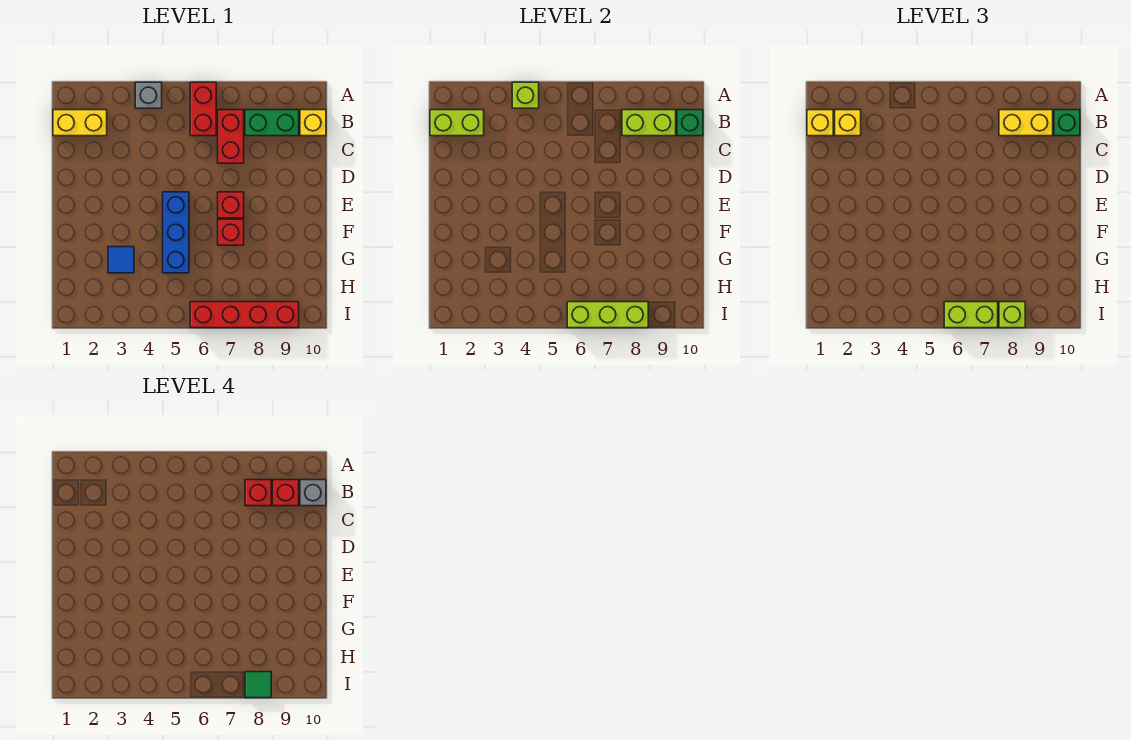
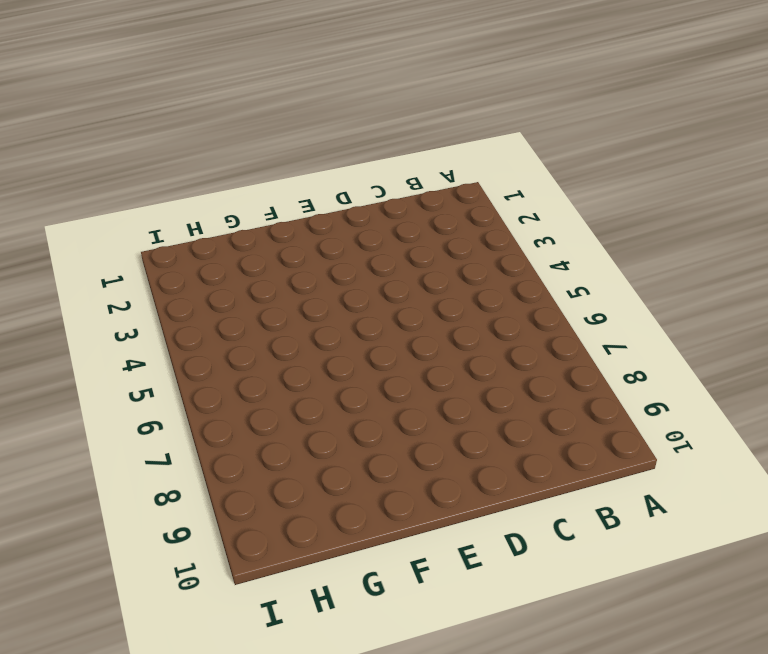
none -> grey 1x1 brick [135,82,162,108]
none -> red 1x2 brick [190,82,216,136]
none -> yellow 1x2 brick [53,110,107,136]

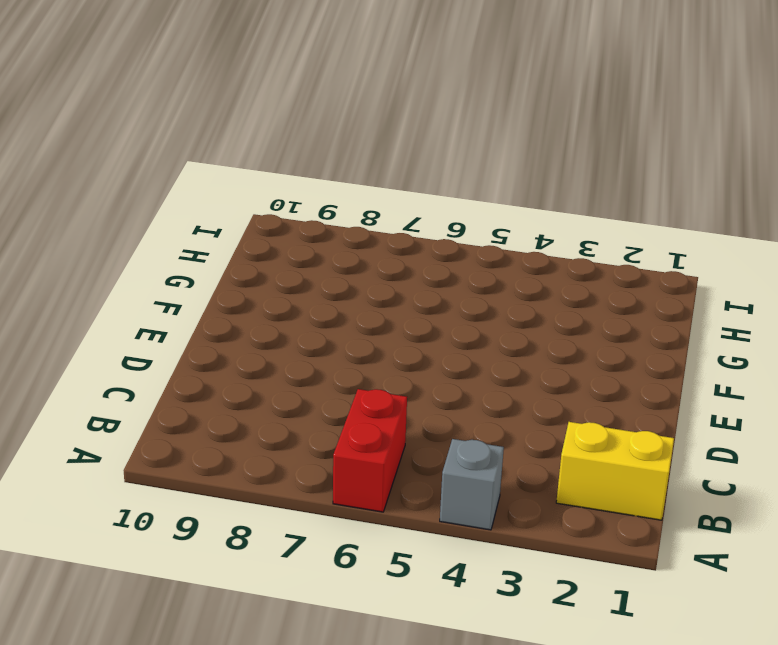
none -> red 1x2 brick [218,110,244,163]
none -> green 1x2 brick [245,110,299,136]
none -> yellow 1x1 brick [300,110,326,136]

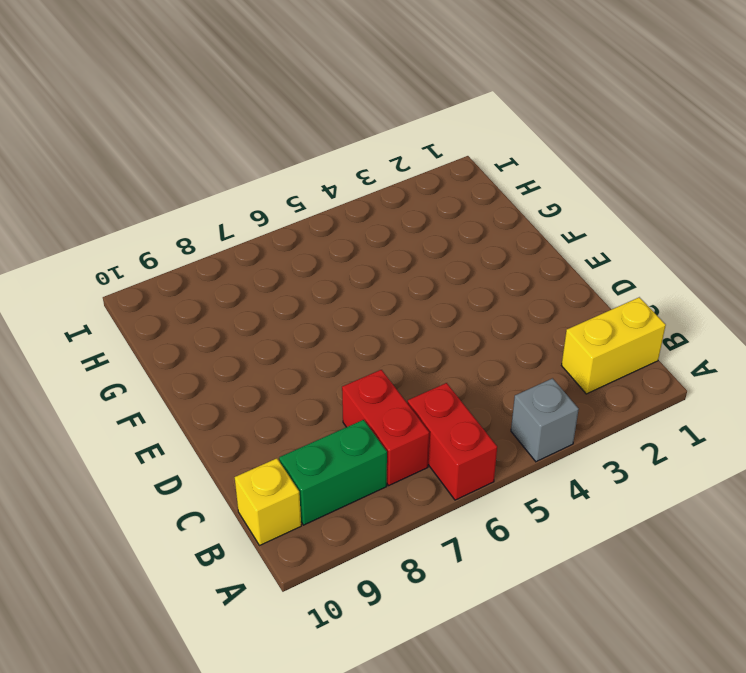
none -> blue 1x3 brick [163,192,189,273]
none -> red 1x1 brick [218,192,244,218]
none -> red 1x1 brick [218,219,244,245]

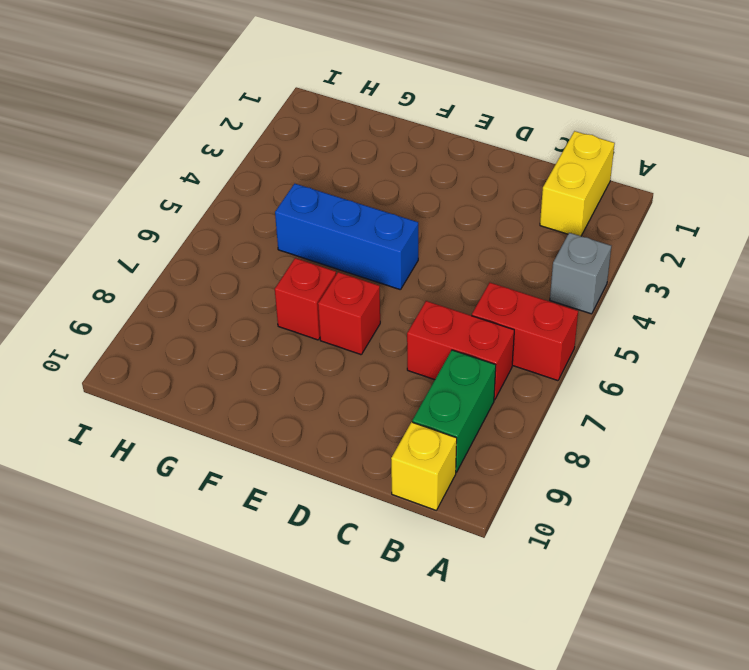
none -> blue 1x1 tile [108,247,134,273]
none -> red 1x4 brick [190,302,299,328]
none -> lime 1x1 brick [512,82,539,108]

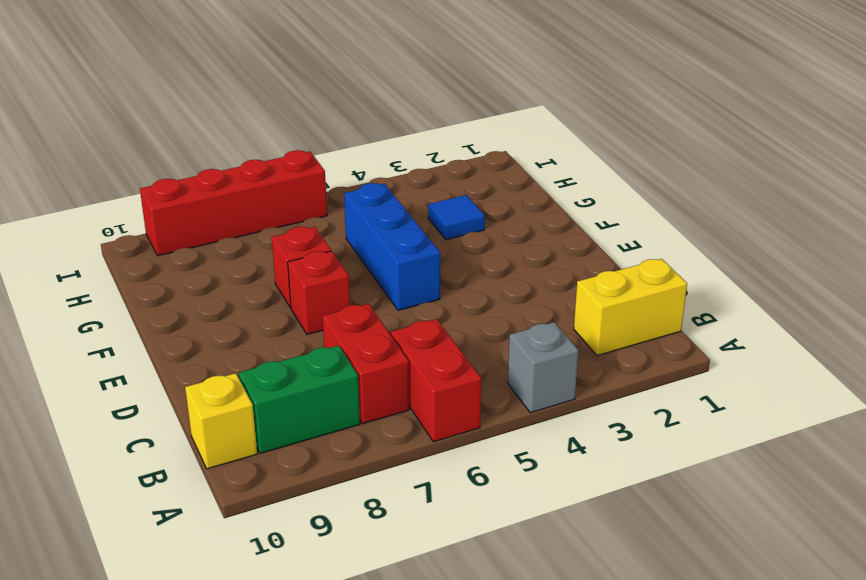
none -> lime 1x1 brick [512,82,539,108]
none -> lime 1x2 brick [430,110,484,136]
none -> lime 1x2 brick [622,110,676,136]

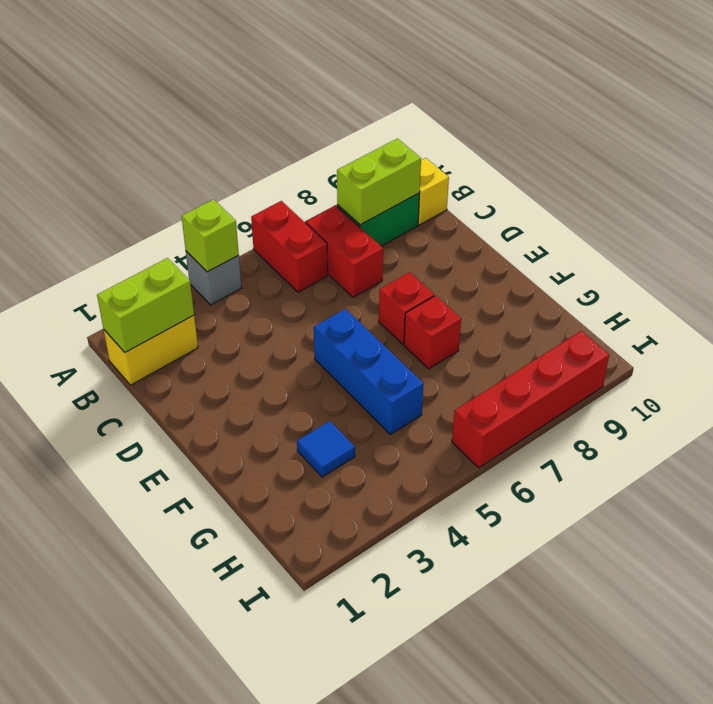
none -> green 1x1 brick [677,110,703,136]
none -> lime 1x3 brick [567,302,648,328]
none -> yellow 1x1 brick [807,110,833,136]

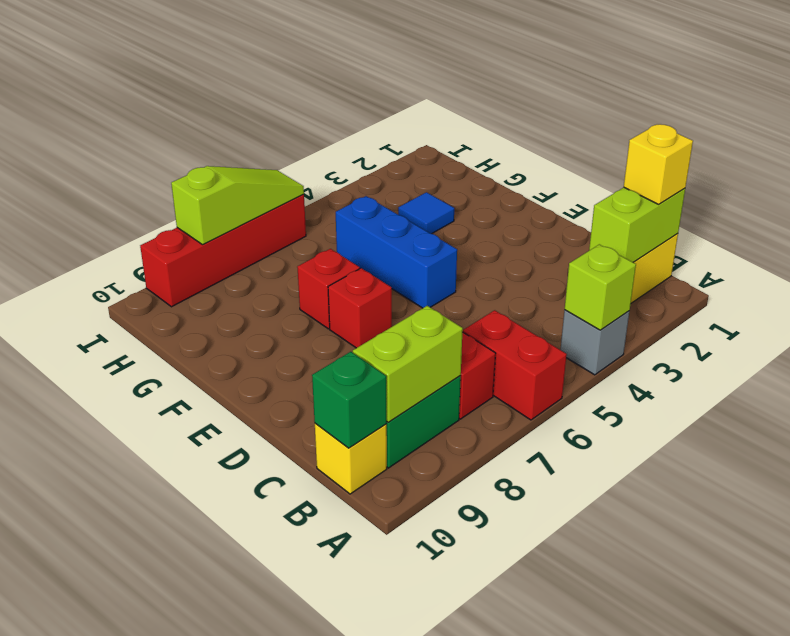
lime 1x3 slope [171,166,304,245] -> lime 1x3 brick [567,302,648,328]
none -> yellow 1x1 brick [835,110,861,136]
none -> yellow 1x2 brick [999,110,1053,136]
none -> green 1x1 brick [1054,110,1080,136]

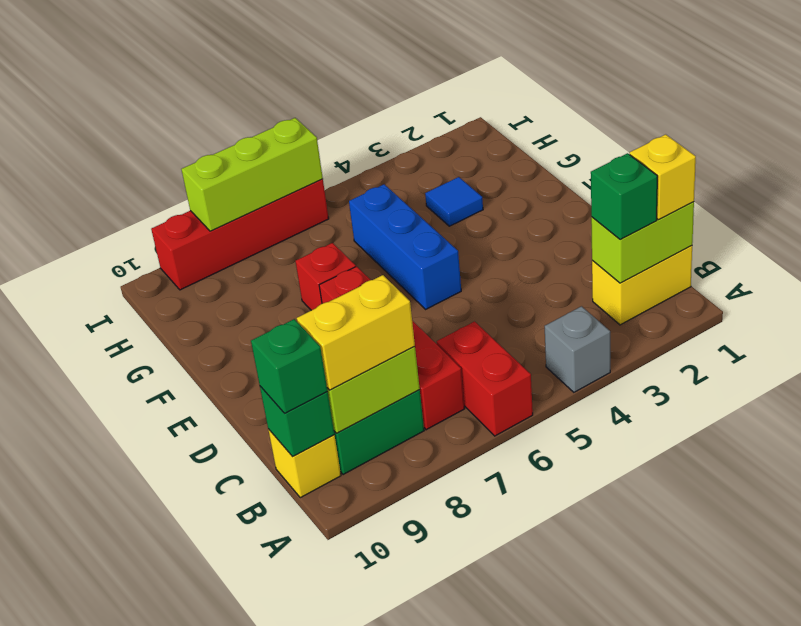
green 1x1 brick [591,153,657,240] -> yellow 1x1 brick [835,110,861,136]
none -> lime 1x1 brick [512,82,539,108]
none -> lime 1x2 brick [944,302,998,328]
none -> lime 1x1 brick [999,302,1025,328]

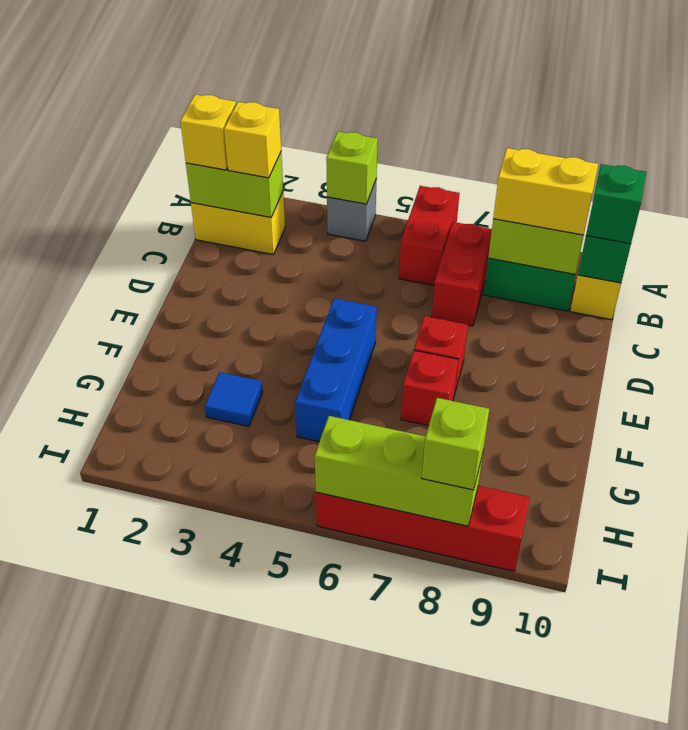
none -> lime 1x2 brick [944,302,998,328]
none -> red 1x1 brick [245,480,271,506]
none -> red 1x1 brick [273,480,299,506]

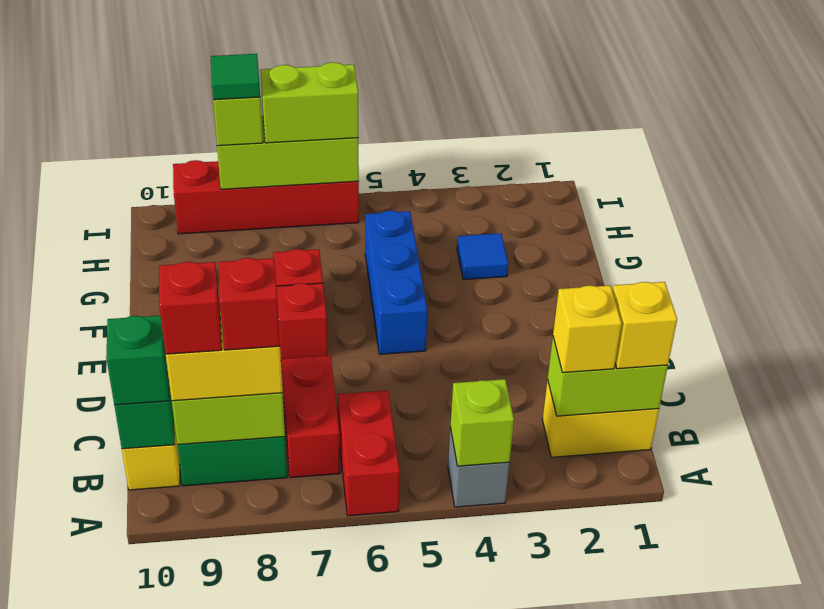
none -> grey 1x1 brick [300,480,326,506]

